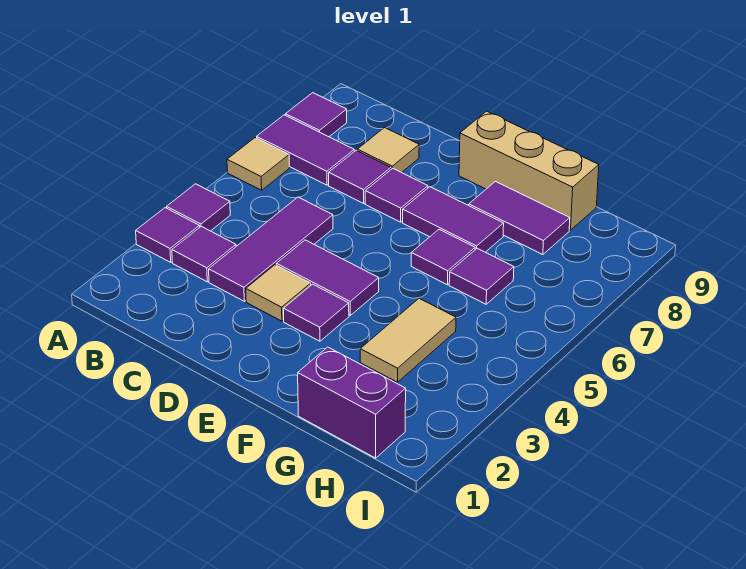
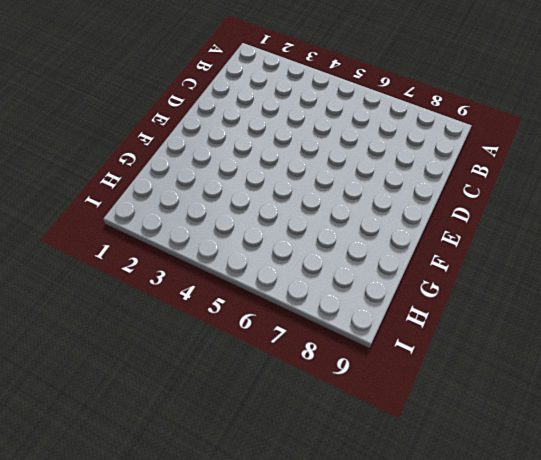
none -> purple 1x1 tile [136,208,200,262]
none -> purple 1x1 tile [167,184,230,231]
none -> tan 1x1 tile [227,138,289,190]

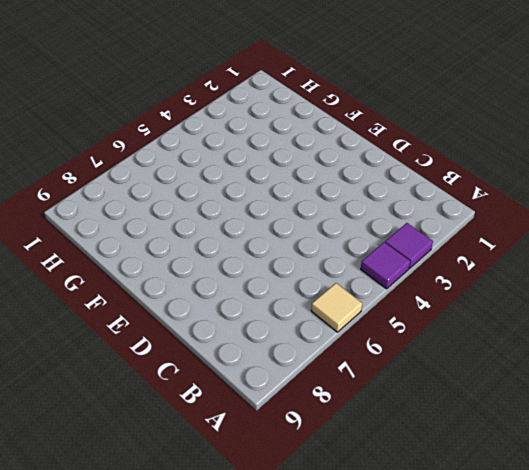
none -> purple 1x2 tile [257,115,354,185]
none -> purple 1x1 tile [286,93,347,137]
none -> purple 1x1 tile [172,226,236,282]

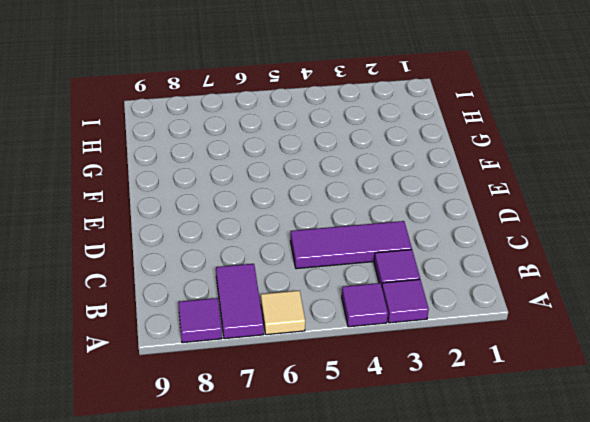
none -> purple 1x1 tile [329,150,391,203]
none -> tan 1x1 tile [357,128,419,173]
none -> tan 1x1 tile [246,265,311,321]

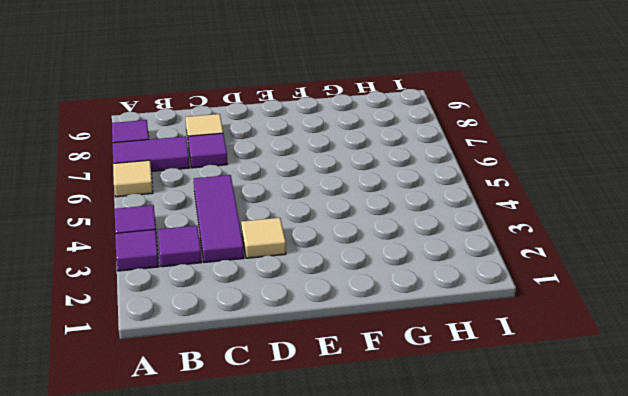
none -> purple 1x2 tile [276,240,379,315]
none -> purple 1x1 tile [365,168,428,222]
none -> purple 1x1 tile [283,284,349,341]

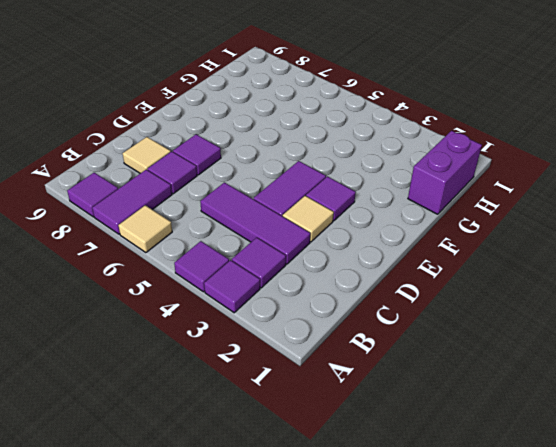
none -> purple 1x2 tile [403,187,504,252]
none -> tan 1x3 brick [459,111,599,230]
none -> purple 1x1 tile [411,229,475,285]

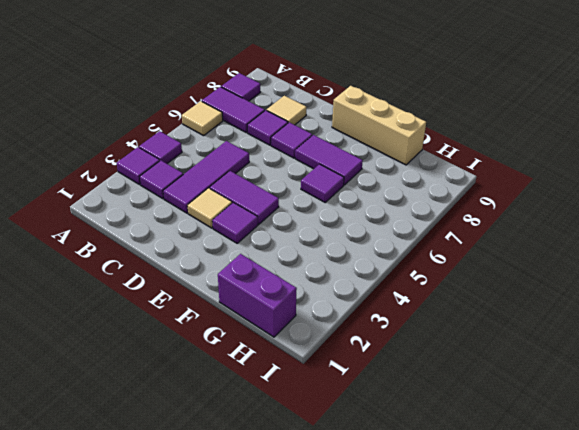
none -> purple 1x2 tile [469,182,570,255]
none -> tan 1x2 tile [360,298,456,382]
none -> purple 1x1 tile [449,248,514,304]

